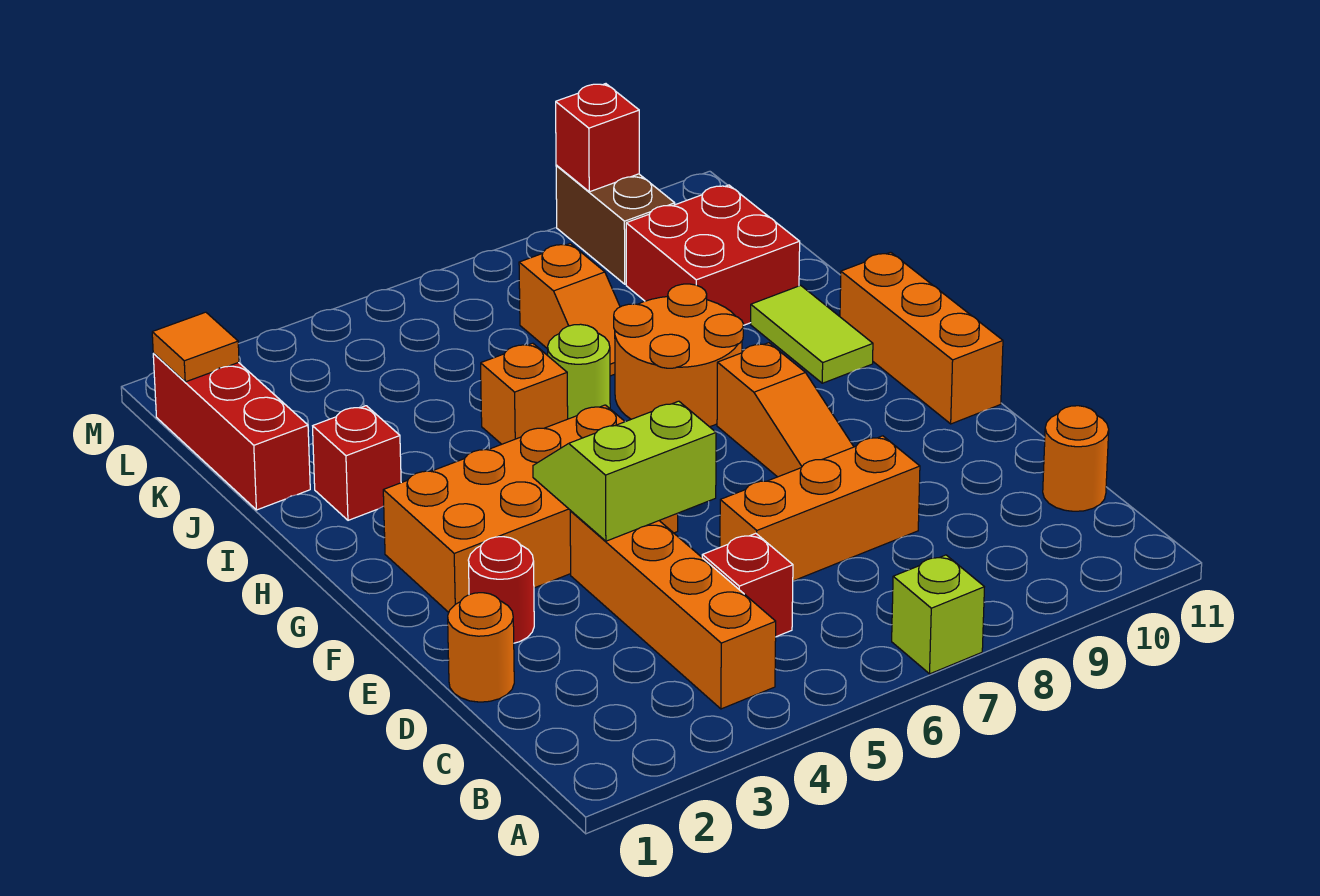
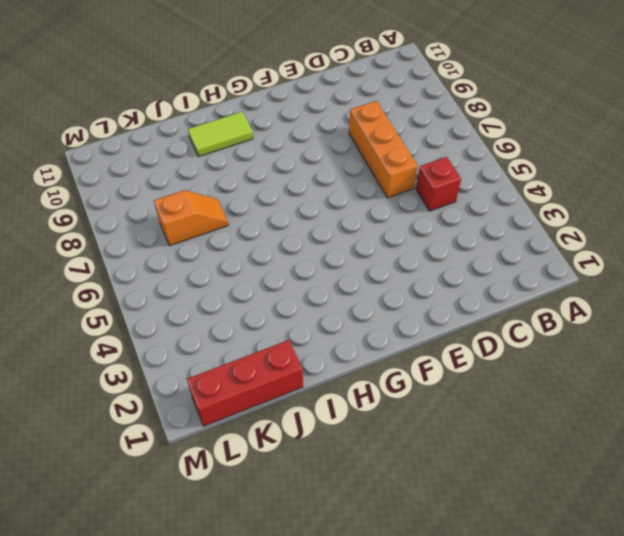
none -> lime 1x1 brick [892,555,984,674]
none -> orange 1x4 brick [570,511,776,709]
none -> orange 1x1 round brick [1043,406,1109,511]

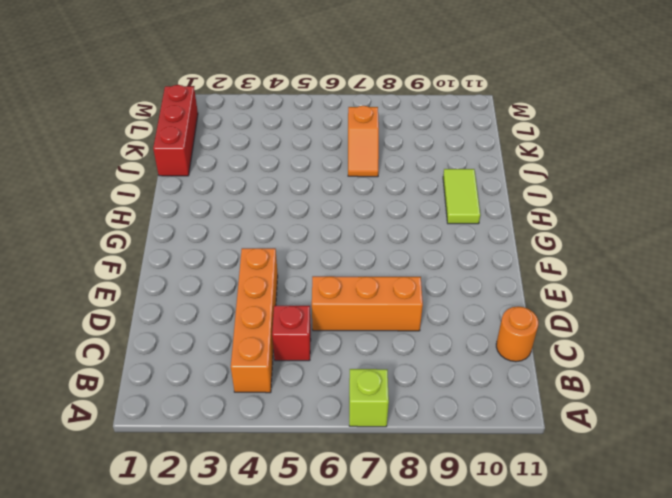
none -> orange 1x1 round brick [448,593,514,702]
none -> red 1x1 round brick [468,537,534,643]
none -> orange 1x3 slope [717,343,854,477]

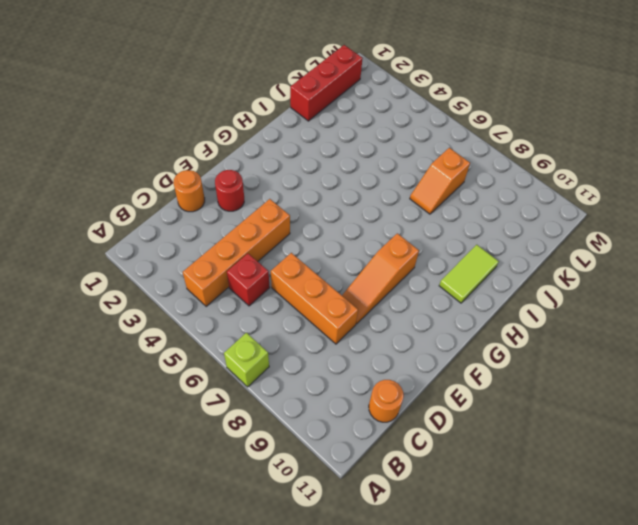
none -> orange 2x4 brick [383,405,678,612]
none -> orange 1x3 brick [840,252,1003,424]
none -> orange 2x2 round brick [614,284,744,427]

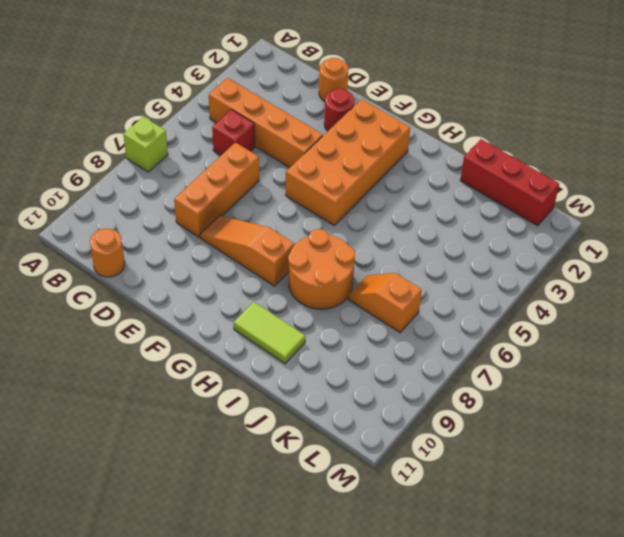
none -> orange 1x3 brick [840,252,1003,424]
none -> red 1x1 brick [313,406,401,520]
none -> orange 1x1 brick [481,343,568,444]

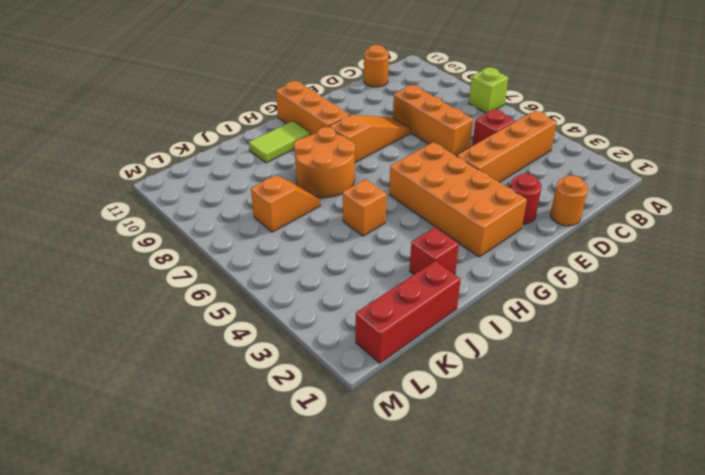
orange 1x3 brick [276,81,350,135] -> orange 1x3 brick turned to [840,252,1003,424]
none -> lime 1x1 round brick [548,324,610,419]
none -> red 2x2 brick [626,185,800,325]
none -> brown 1x2 brick [556,165,675,284]

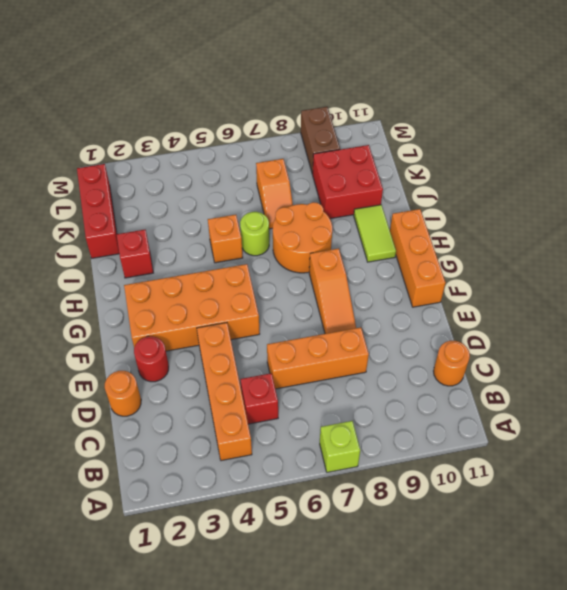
none -> lime 2x2 slope [533,401,716,541]
none -> orange 1x1 tile [152,312,239,382]
none -> red 1x1 brick [556,84,639,192]

